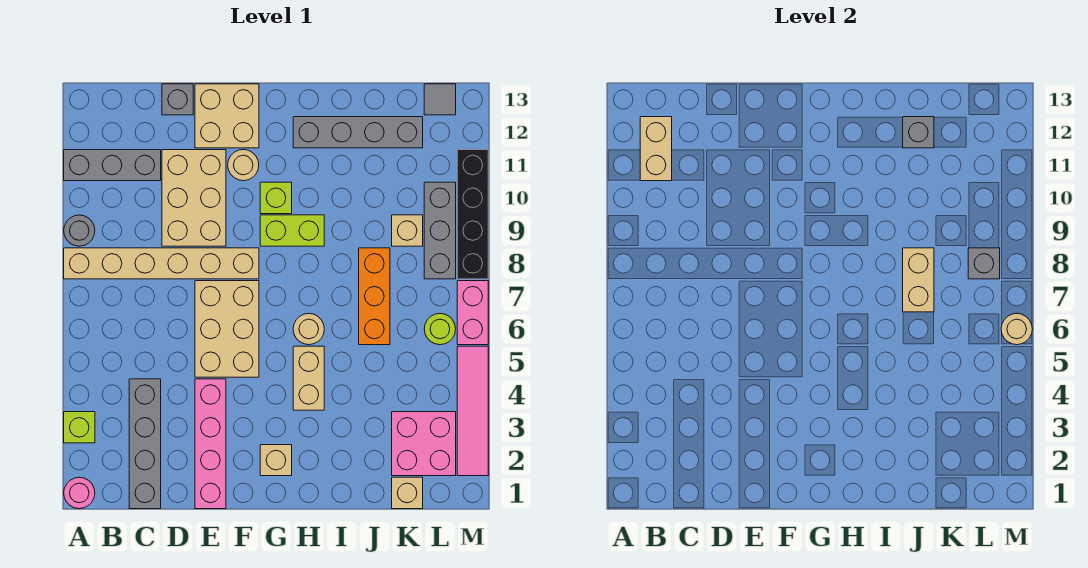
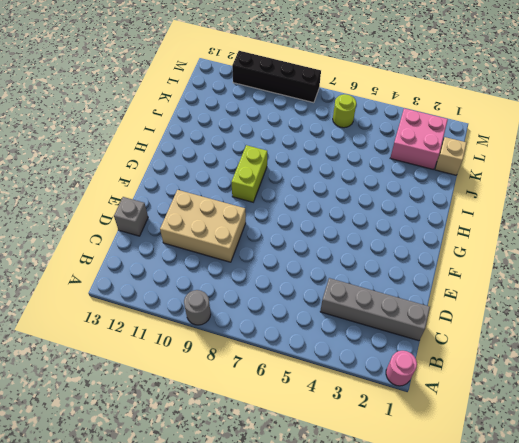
none -> lime 1x1 brick [64,412,95,443]
none -> tan 1x6 brick [64,248,259,279]
none -> grey 1x3 brick [64,150,161,181]
none -> pink 1x4 brick [195,379,226,509]

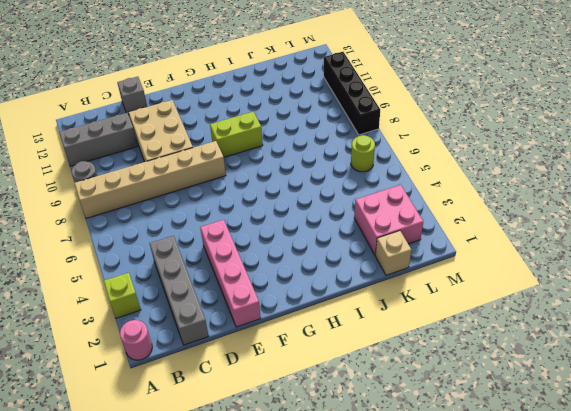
none -> tan 2x3 brick [195,281,259,377]
none -> tan 2x2 brick [195,84,259,148]
none -> tan 1x1 round brick [228,150,259,181]
none -> tan 1x1 brick [260,445,292,476]

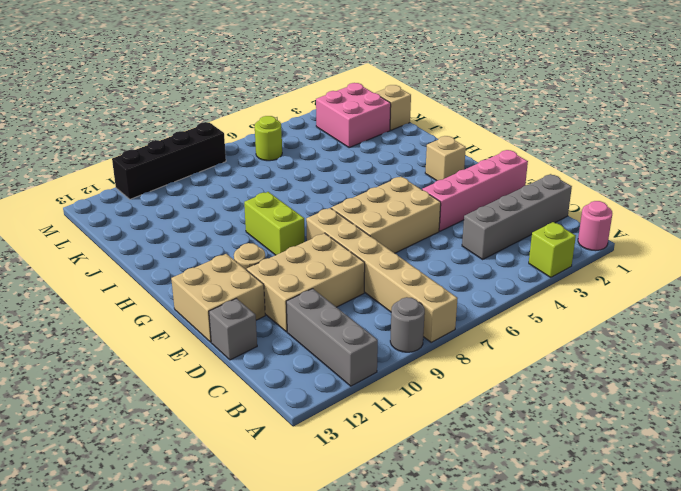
none -> lime 1x1 brick [260,182,292,214]
none -> tan 1x2 brick [293,346,324,410]
none -> tan 1x1 round brick [293,314,324,345]
none -> grey 1x4 brick [293,117,423,148]

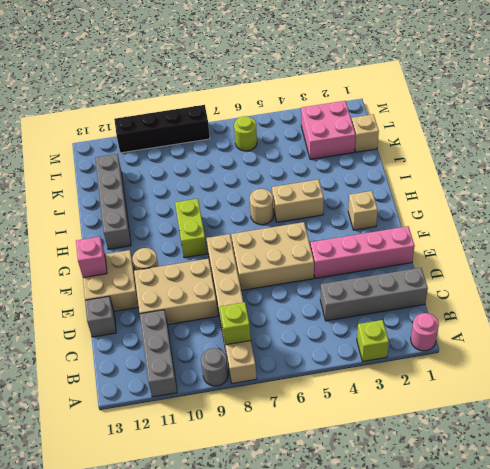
lime 1x1 brick [220,302,251,345] -> lime 1x1 brick moved to [260,182,292,214]
pink 1x1 brick [76,237,107,278] -> none
none -> orange 1x3 brick [359,248,390,345]
none -> tan 1x1 brick [392,215,423,246]
none -> grey 1x3 brick [424,182,456,279]
none -> grey 1x1 tile [424,84,456,115]

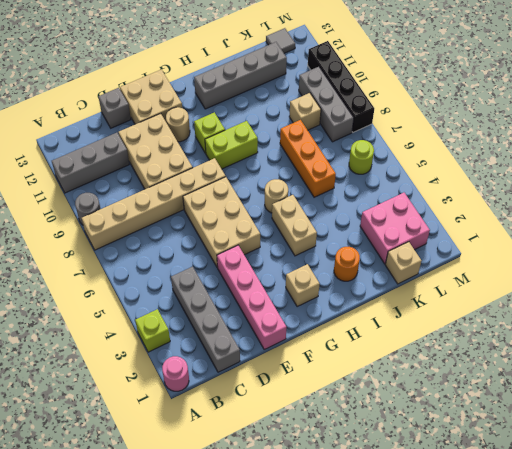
orange 1x1 round brick [334,247,360,281] -> none
none -> pink 1x4 tile [457,346,488,476]
none -> pink 1x2 brick [457,281,488,345]
none -> tan 1x2 brick [640,117,672,181]
none -> tan 1x2 brick [903,248,934,312]

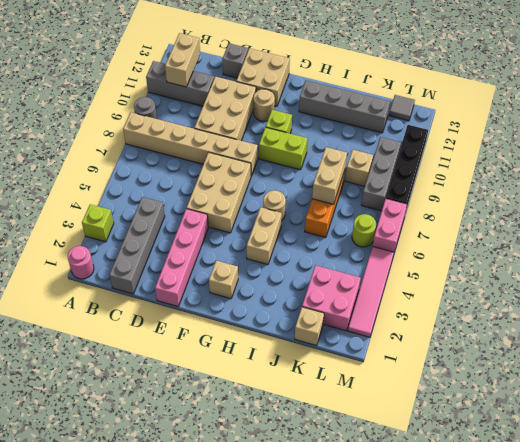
none -> grey 1x1 brick [903,117,934,148]
none -> grey 1x1 brick [968,248,1000,279]
none -> tan 1x1 round brick [1001,313,1032,345]

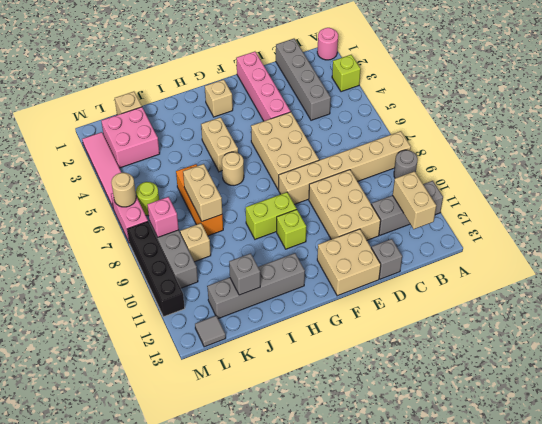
pink 1x1 brick [147,197,179,237] -> grey 1x1 brick [968,248,1000,279]
none -> tan 1x1 round brick [228,150,259,181]

